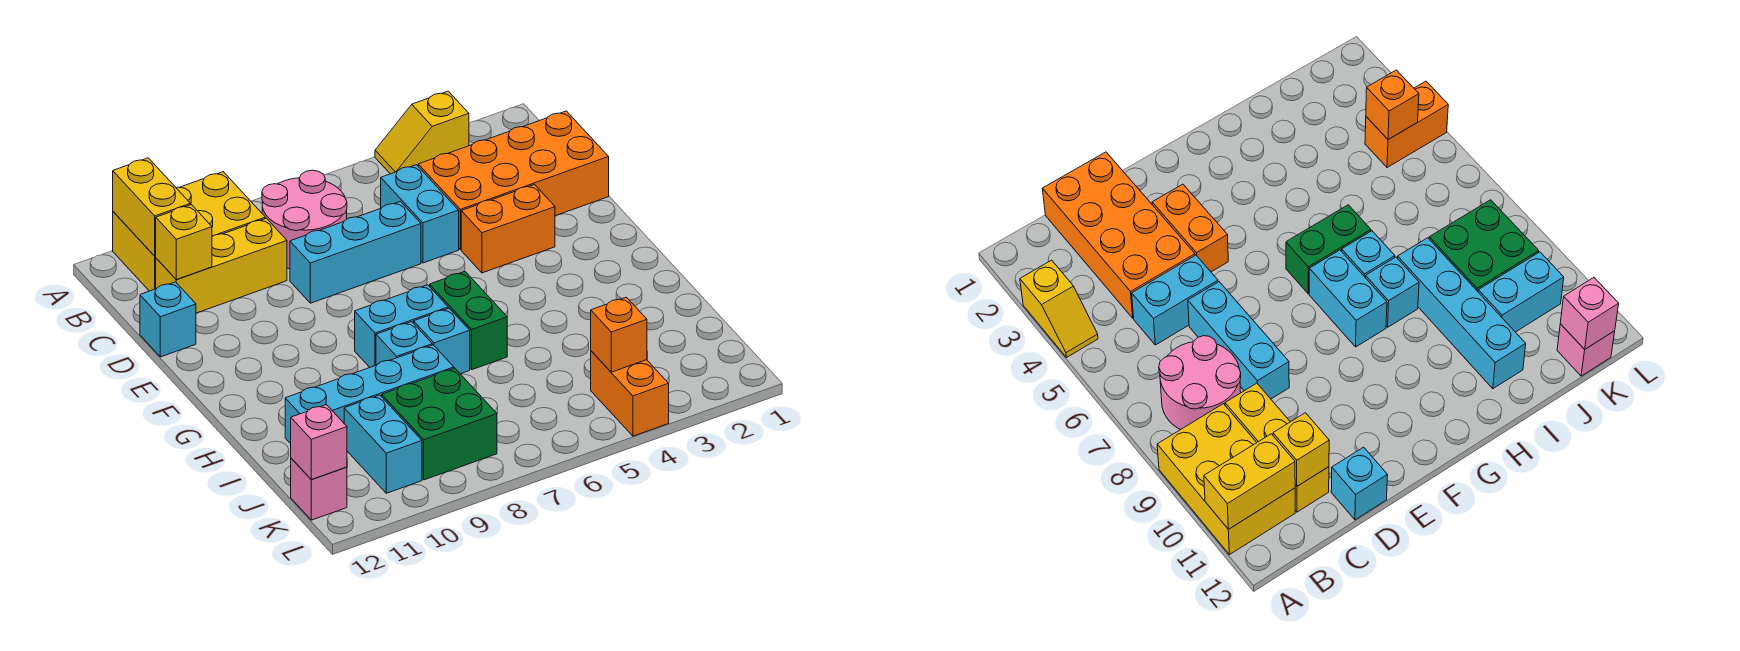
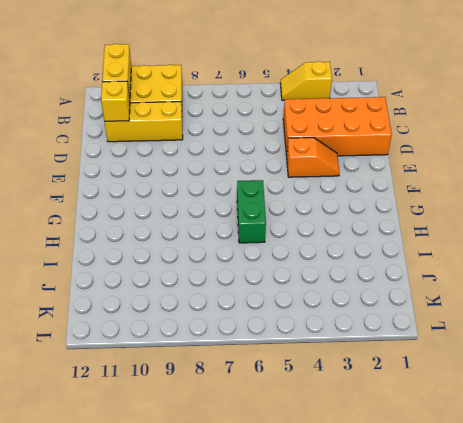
orange 1x2 slope [287,138,340,177] -> orange 1x2 brick [461,185,555,273]
none -> pink 2x2 round brick [262,170,347,269]
none -> cyan 1x2 brick [381,165,459,263]
none -> cyan 1x3 brick [290,201,421,303]

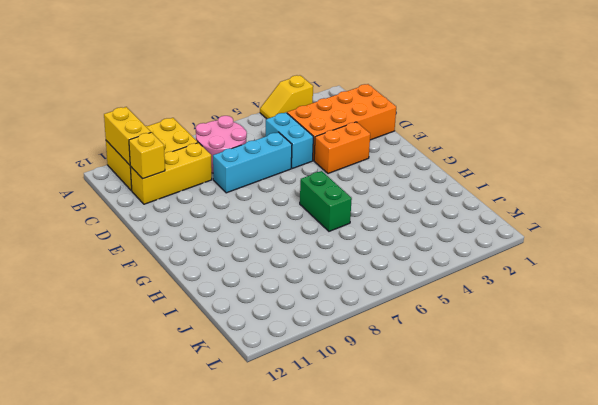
none -> cyan 1x1 brick [140,282,196,357]
none -> cyan 1x2 brick [355,285,448,367]
none -> cyan 1x1 brick [414,308,470,374]

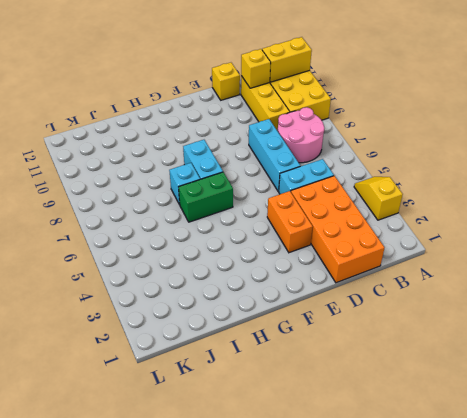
yellow 1x1 brick [212,63,240,100] -> cyan 1x1 brick [140,282,196,357]
none -> cyan 1x1 brick [376,322,432,365]
none -> cyan 1x4 brick [285,345,454,444]
none -> green 2x2 brick [382,368,497,480]

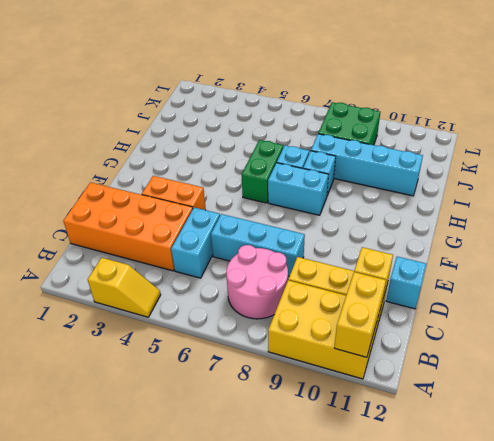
none -> cyan 1x2 brick [344,395,422,493]
none -> orange 1x2 brick [591,351,669,436]
none -> pink 1x1 brick [291,458,347,520]

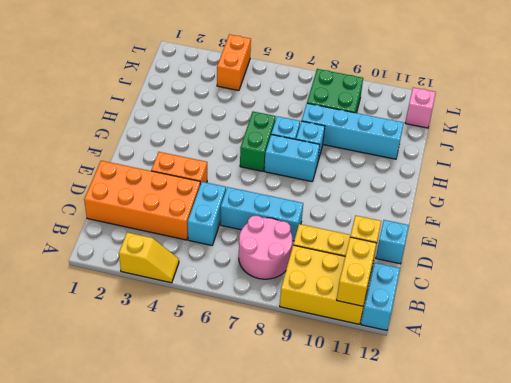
cyan 1x2 brick [361,263,400,330] -> cyan 1x2 brick moved to [344,395,422,493]
none -> orange 1x1 brick [591,297,647,372]
none -> pink 1x1 brick [291,405,347,479]

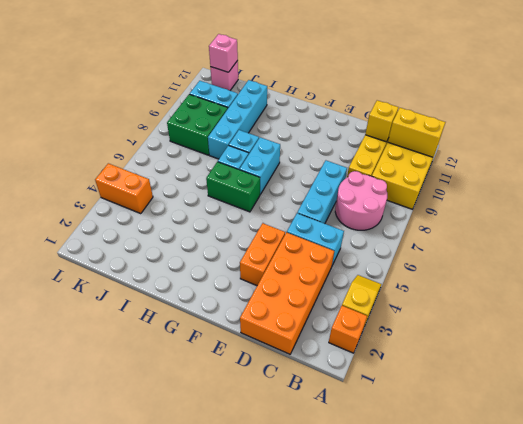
orange 1x1 brick [329,306,367,353] -> orange 1x1 brick moved to [591,297,647,372]
none -> cyan 1x1 brick [140,282,196,357]

